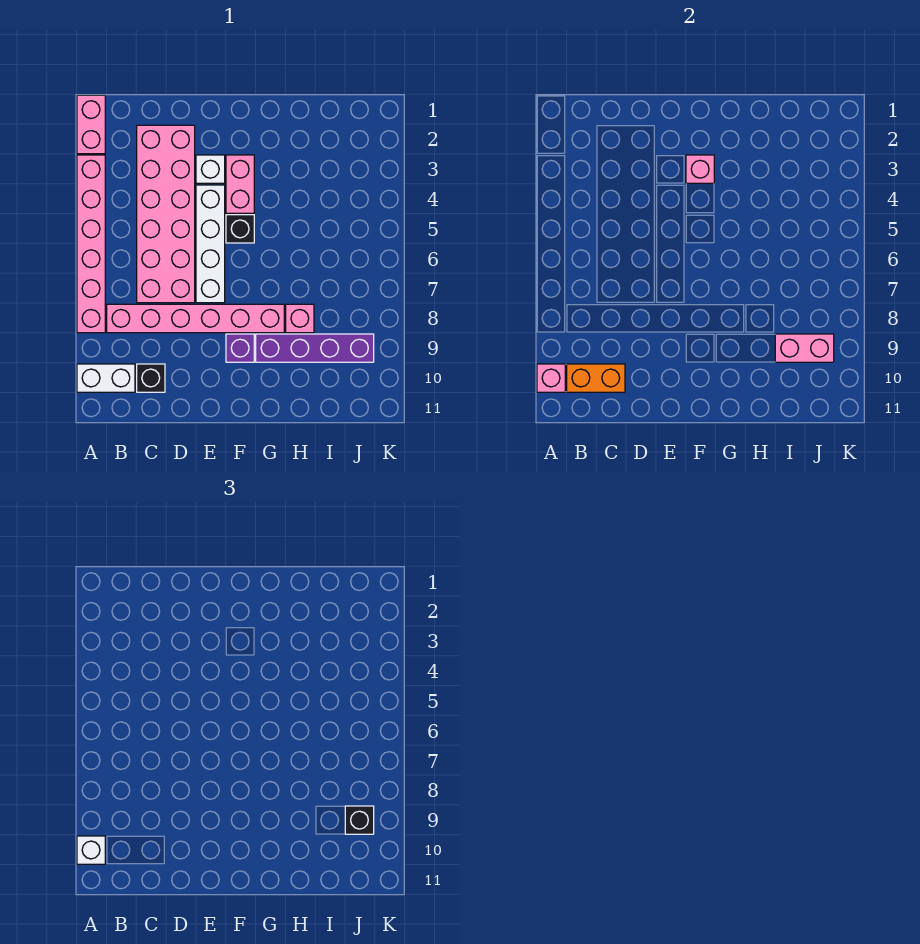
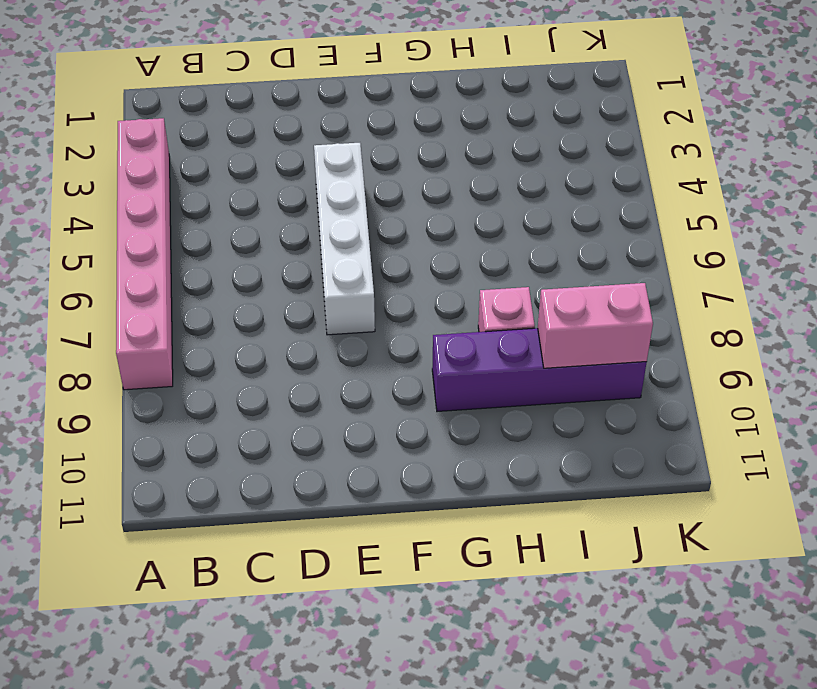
none -> pink 1x2 brick [77,95,105,154]
none -> white 1x2 brick [77,364,135,392]
none -> pink 1x6 brick [107,304,284,333]

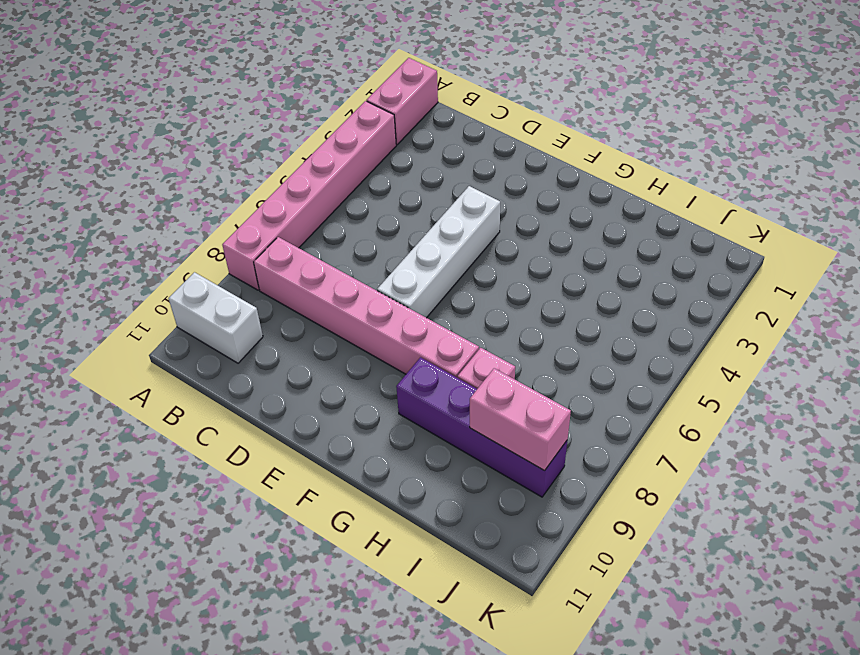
none -> pink 2x6 brick [137,125,195,303]
none -> black 1x1 brick [137,364,165,392]
none -> white 1x1 brick [196,155,225,183]

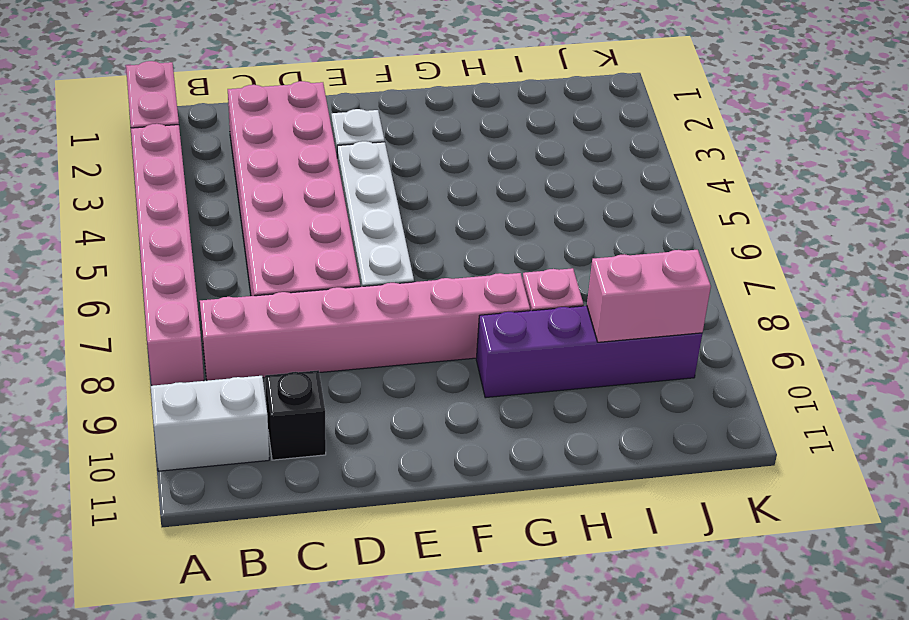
none -> pink 1x2 brick [226,155,254,213]
none -> black 1x1 brick [226,215,254,243]
none -> purple 1x1 brick [226,334,254,362]

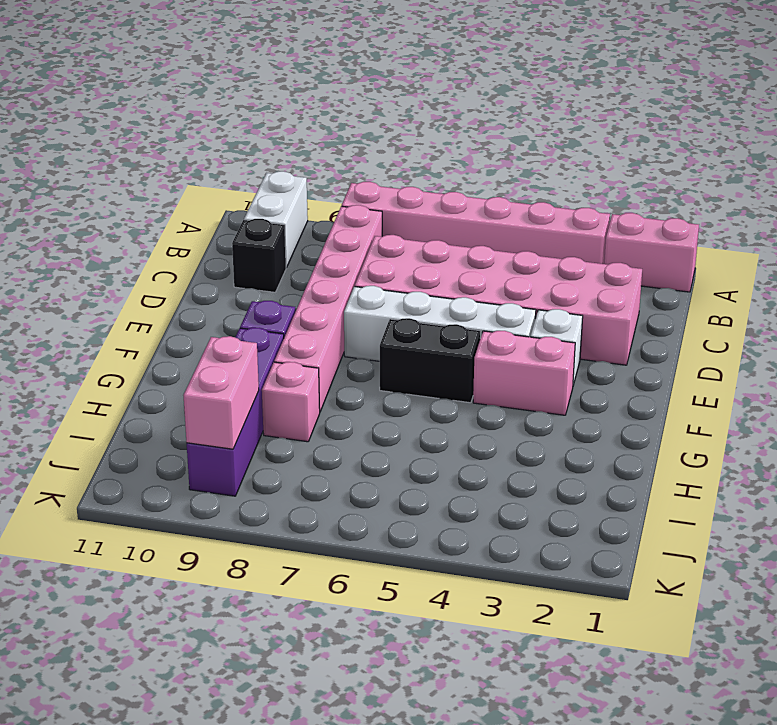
black 1x2 brick [380,318,481,403] -> black 1x1 brick [226,215,254,243]
none -> pink 1x1 brick [537,364,565,392]
none -> orange 1x2 brick [567,364,625,392]
none -> pink 1x1 brick [686,155,714,183]

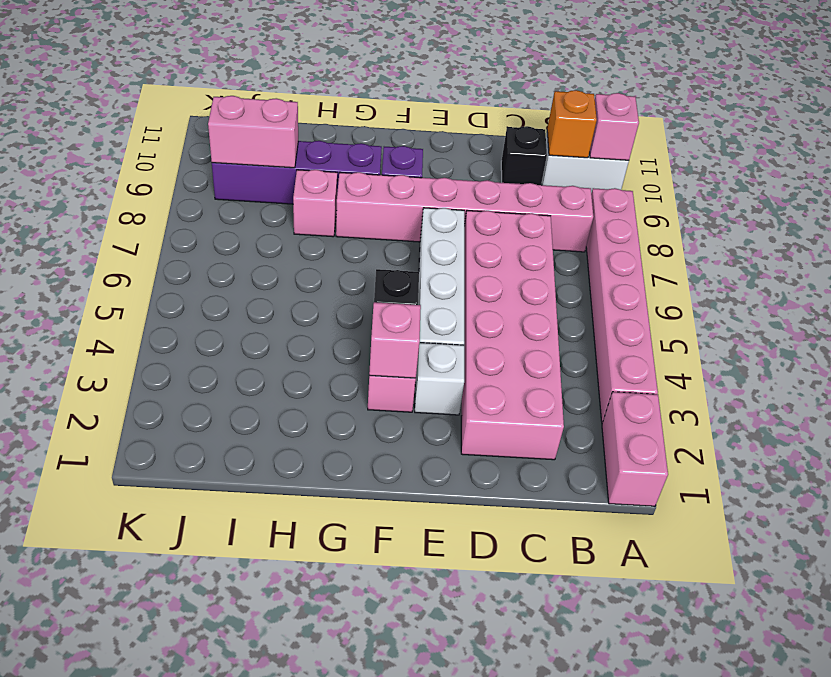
orange 1x1 brick [547,90,597,158] -> orange 1x2 brick [567,364,625,392]
none -> white 1x1 brick [77,836,105,864]
none -> black 1x1 brick [345,806,374,834]

